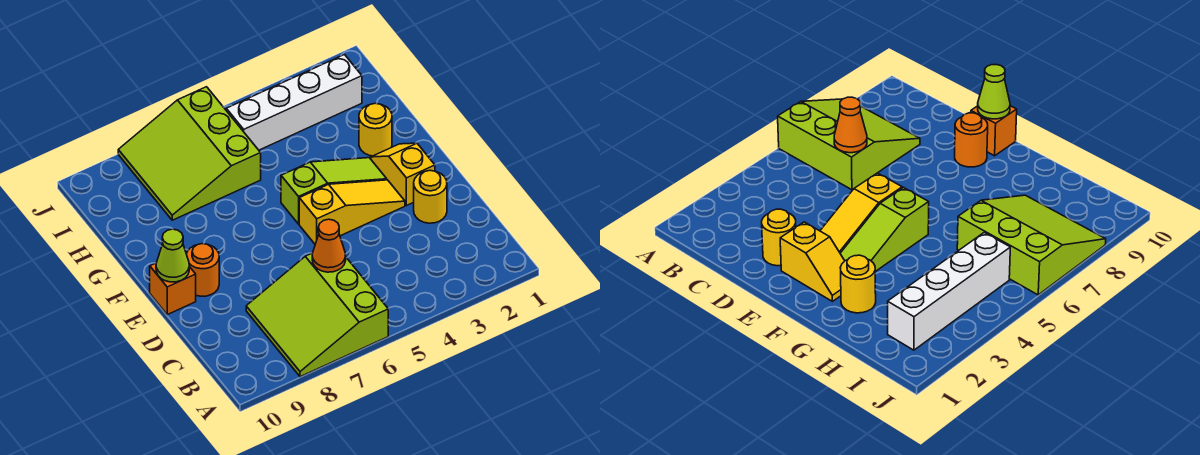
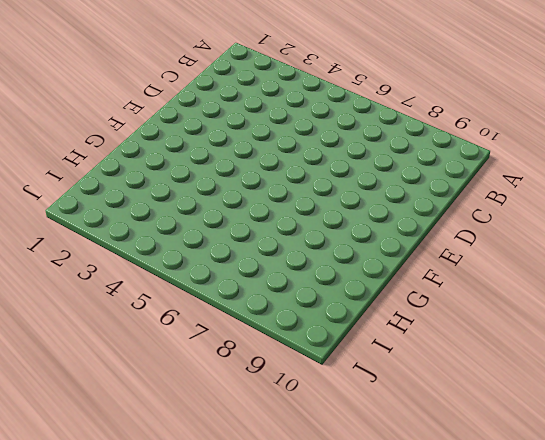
none -> lime 3x3 slope [246,253,388,377]
none -> yellow 1x1 round brick [414,171,447,223]
none -> yellow 1x2 slope [371,143,435,206]

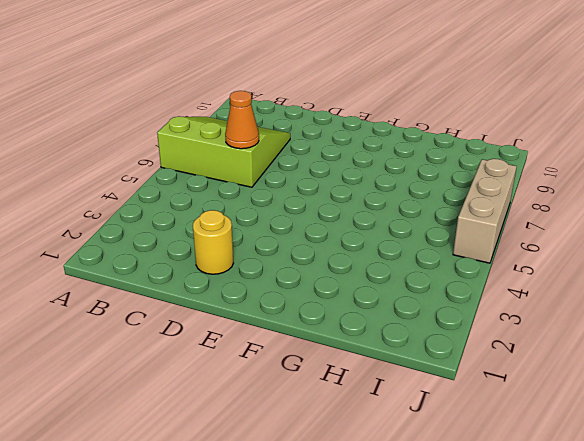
tan 1x3 brick [453,159,517,263] -> lime 3x3 slope [118,87,261,220]
none -> yellow 1x2 slope [371,143,435,206]
none -> yellow 1x3 slope [299,180,405,244]
none -> orange 1x1 round brick [187,244,219,296]

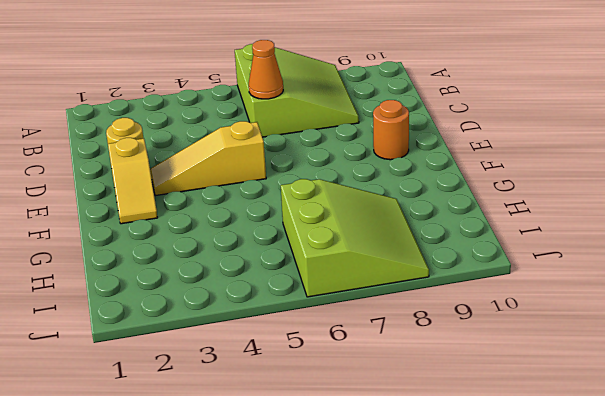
none -> orange 1x1 brick [150,263,196,315]
none -> lime 1x3 slope [281,158,387,224]
none -> yellow 1x1 round brick [359,103,392,156]

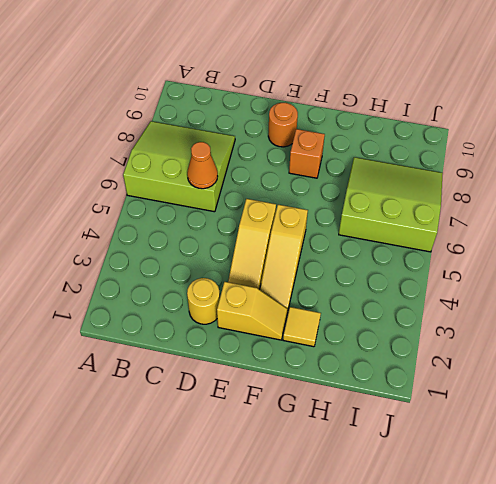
yellow 1x3 slope [260,205,308,309] -> lime 1x3 slope [281,158,387,224]
orange 1x1 brick [289,129,325,178] -> orange 1x1 brick moved to [150,263,196,315]
yellow 1x1 tile [283,307,321,347] -> yellow 1x1 round brick [359,103,392,156]
none -> white 1x4 brick [226,55,362,150]
none -> lime 1x1 cone [156,229,189,282]

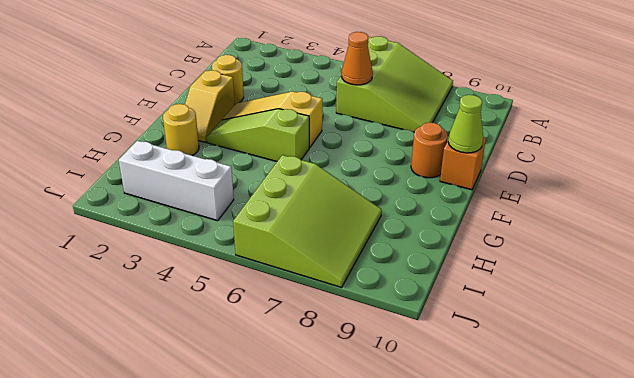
white 1x3 brick [119,141,234,221] -> white 1x4 brick [226,55,362,150]

